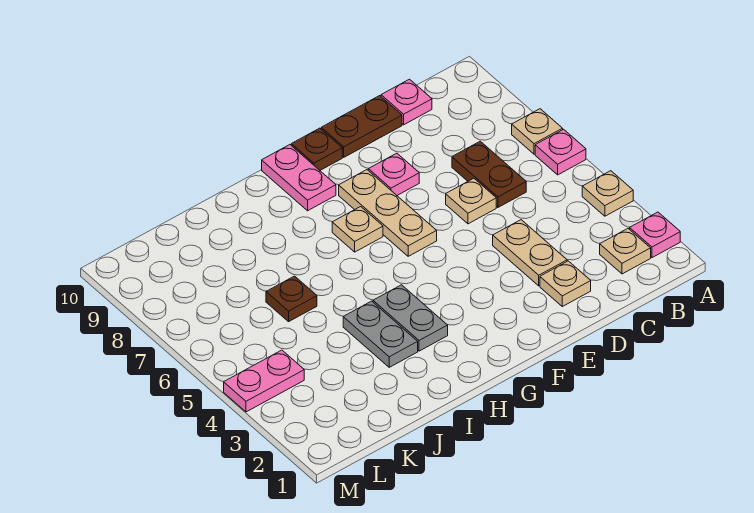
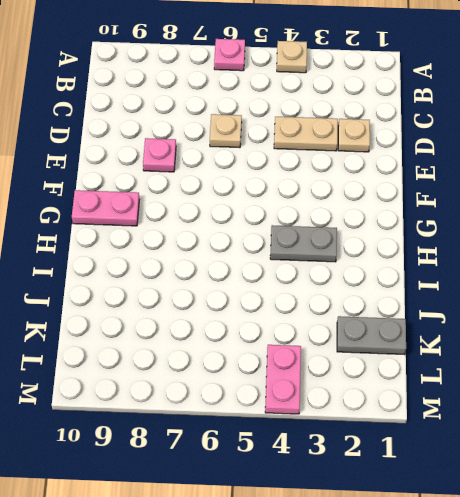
grey 1x2 plate [337,316,406,355] -> grey 1x2 plate moved to [343,301,418,367]
none -> pink 1x1 plate [630,212,680,258]
none -> tan 1x1 plate [512,109,563,154]
none -> tan 1x1 plate [600,229,651,274]

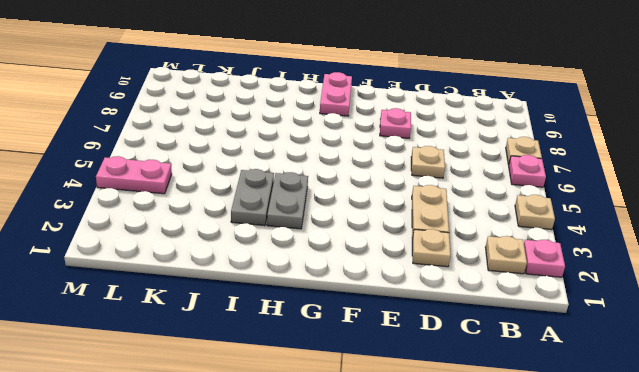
none -> brown 1x2 plate [452,141,526,207]
none -> pink 1x1 plate [381,79,432,125]
none -> brown 1x2 plate [321,96,402,157]

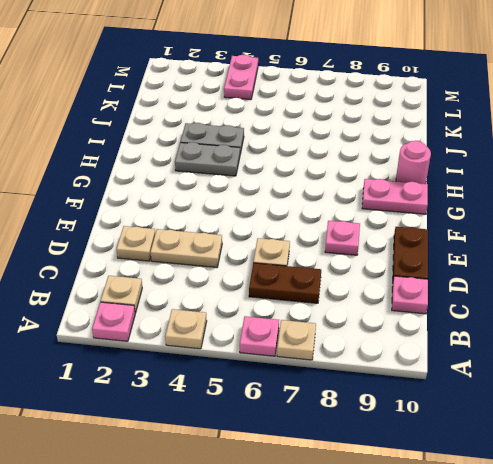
pink 1x1 round brick [396,141,431,184] -> none
none -> tan 1x3 plate [339,170,437,256]
none -> brown 1x1 plate [291,128,342,170]
none -> tan 1x1 plate [332,207,383,252]

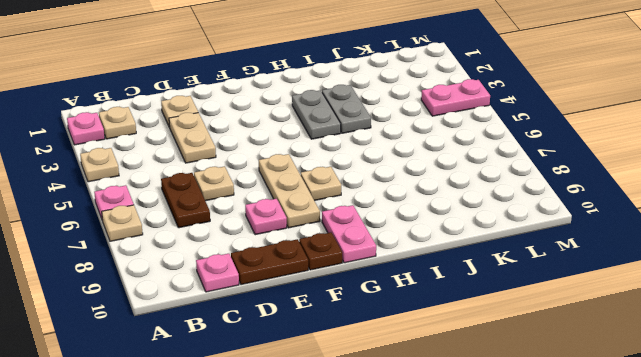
none -> brown 1x1 plate [266,276,317,322]

